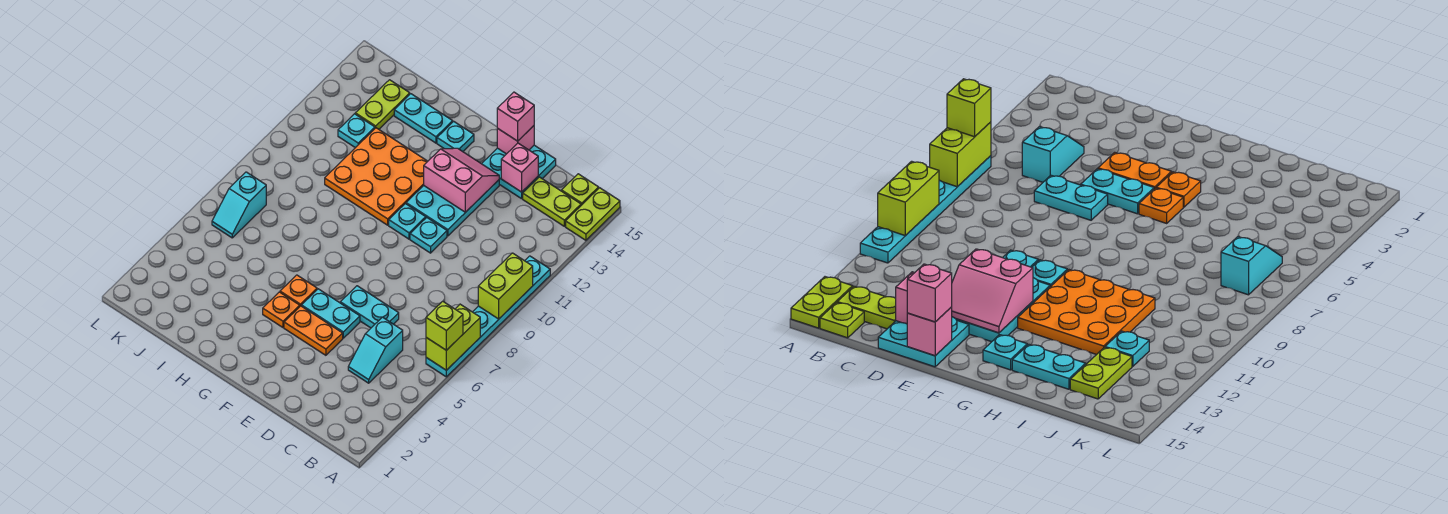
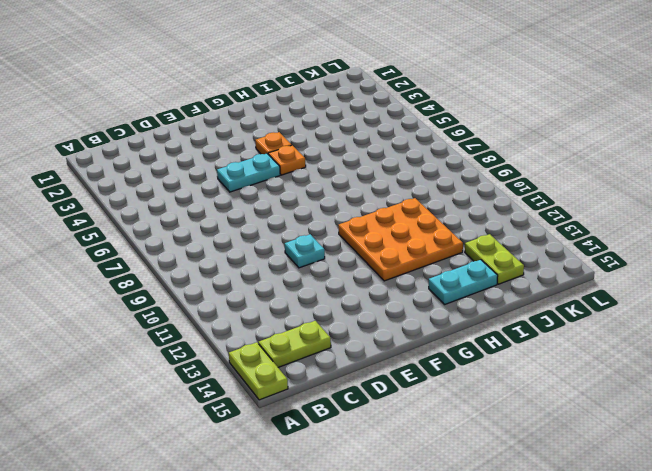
none -> cyan 1x6 plate [426,256,550,377]
none -> lime 1x1 plate [562,174,599,205]
none -> cyan 1x2 slope [348,317,403,383]

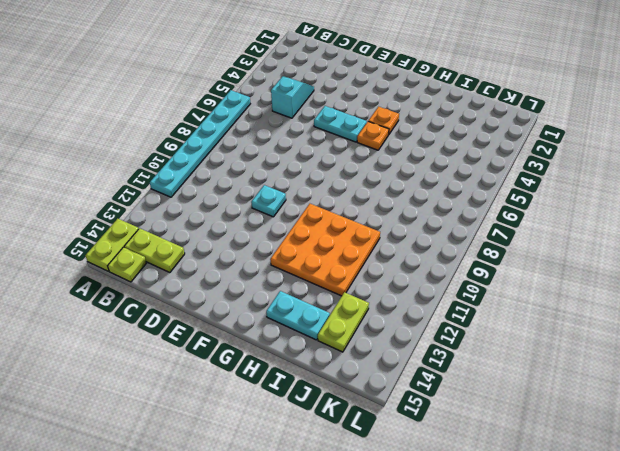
none -> cyan 1x2 plate [340,286,399,328]
none -> cyan 2x2 plate [482,145,556,199]
none -> orange 1x2 plate [284,306,343,355]

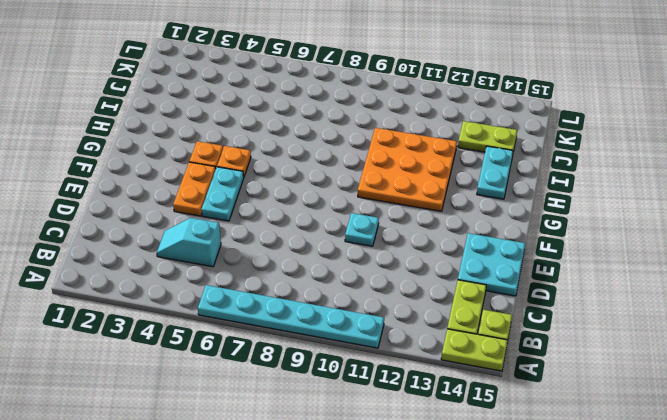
none -> cyan 1x2 plate [340,286,399,328]
none -> cyan 2x3 plate [406,180,499,236]
none -> cyan 1x1 plate [389,204,426,239]

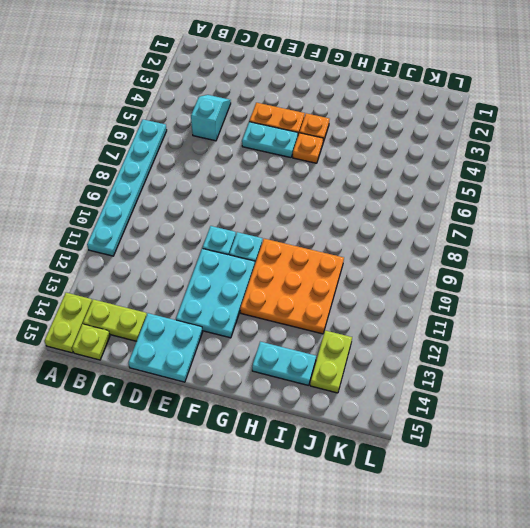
none -> cyan 1x2 plate [340,286,399,328]
none -> cyan 1x1 plate [437,121,474,152]
none -> cyan 1x1 plate [338,114,375,148]

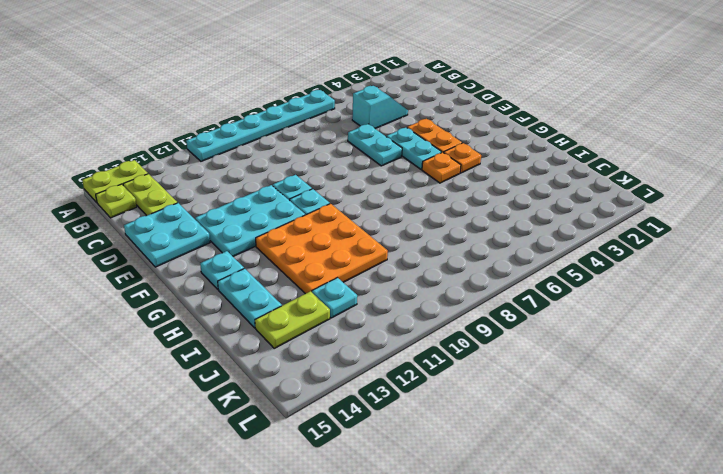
none -> cyan 1x2 slope [212,172,266,238]
none -> lime 1x2 brick [426,304,480,370]
none -> lime 1x2 brick [478,253,533,319]

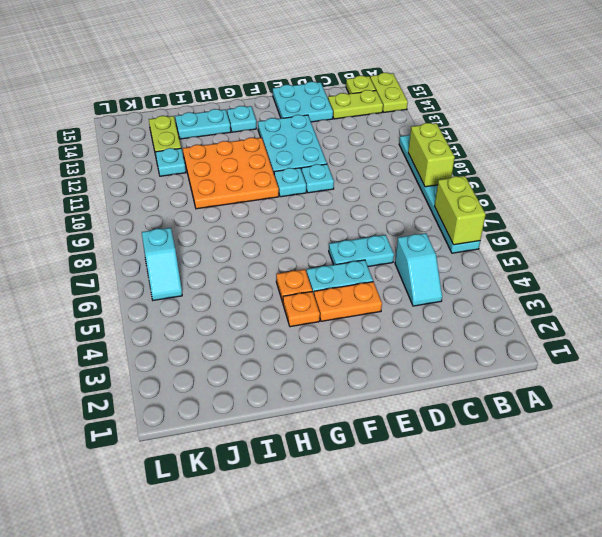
none -> pink 1x1 brick [501,143,538,192]
none -> pink 2x2 slope [424,148,499,212]
none -> pink 1x1 brick [497,126,534,154]

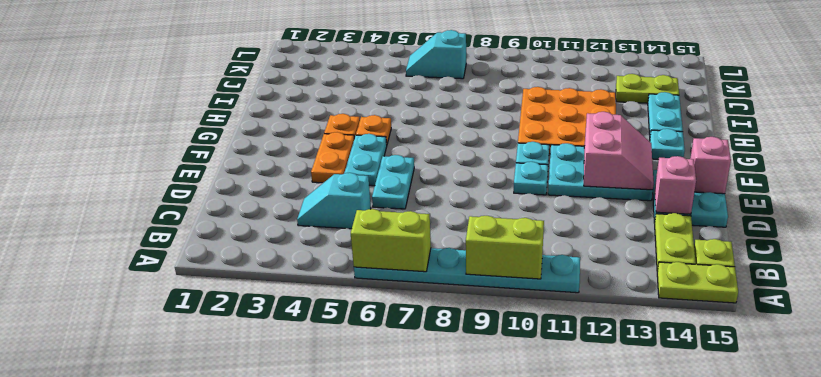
none -> cyan 1x1 plate [338,114,375,148]
none -> lime 1x1 brick [426,301,463,350]
none -> pink 1x1 brick [497,92,534,141]

